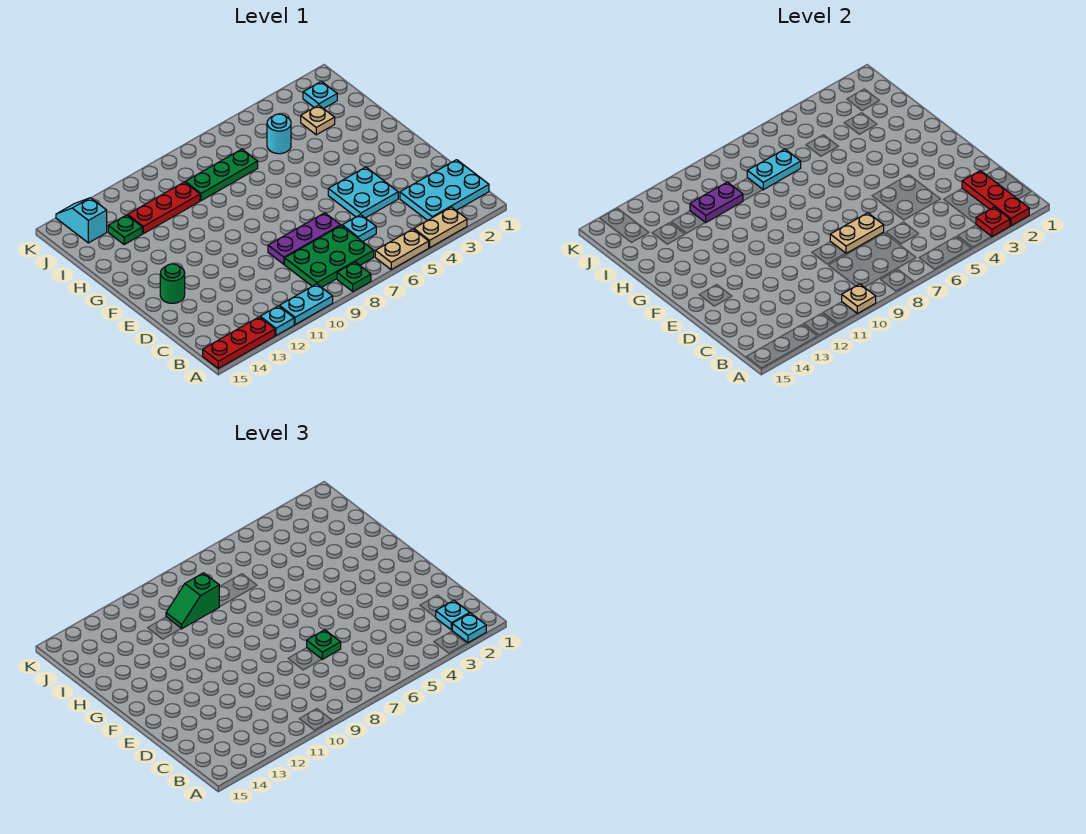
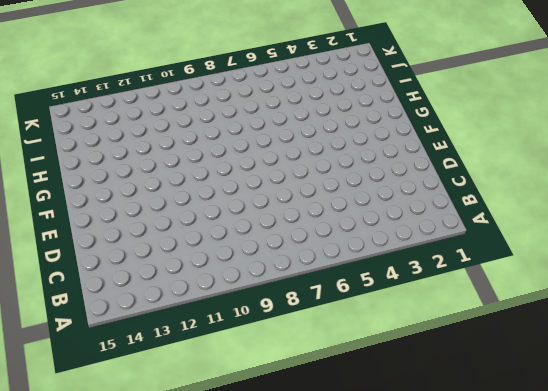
none -> tan 1x2 plate [414,207,467,248]
none -> tan 1x2 plate [375,229,429,269]
none -> green 1x1 plate [337,262,371,291]

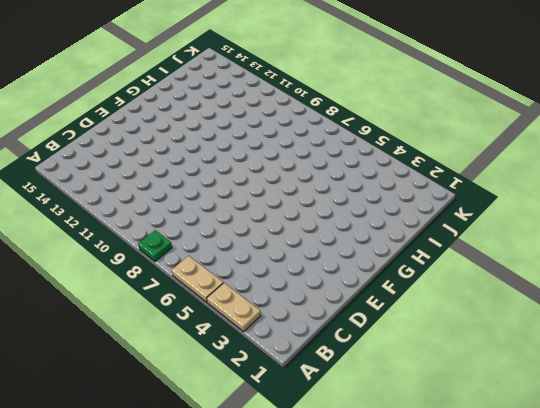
none -> cyan 1x2 plate [279,284,333,325]
none -> cyan 1x1 plate [260,306,294,335]
none -> red 1x3 plate [203,317,275,368]

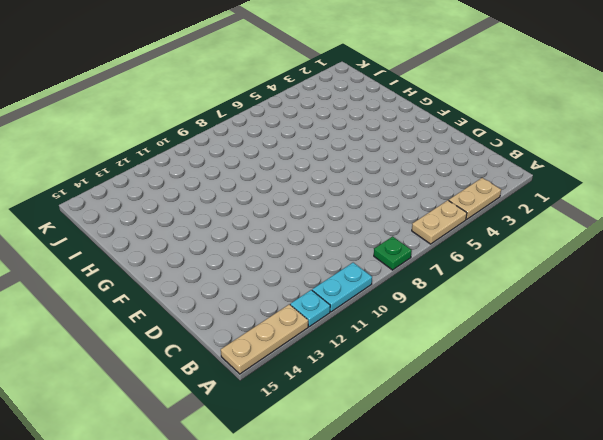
tan 1x3 plate [221,304,308,374] -> red 1x3 plate [203,317,275,368]
none -> cyan 2x3 plate [400,160,489,220]
none -> green 2x3 plate [285,225,374,287]
none -> cyan 1x1 plate [342,214,376,242]

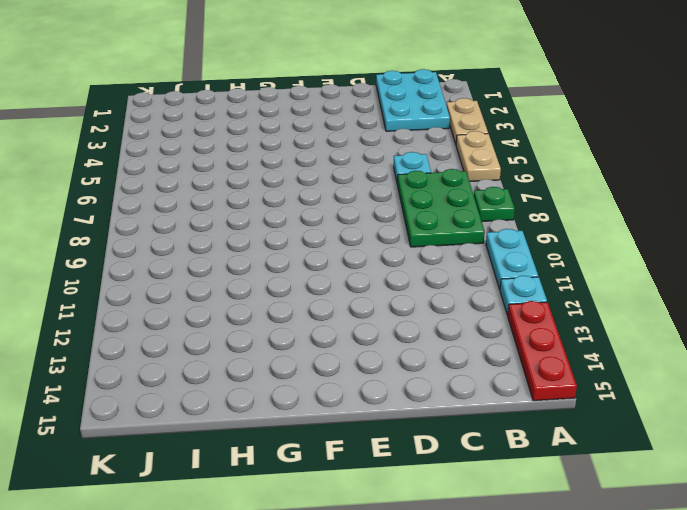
none -> cyan 2x2 plate [328,167,398,218]
none -> purple 1x3 plate [268,213,341,264]
none -> green 1x1 round brick [160,264,185,303]

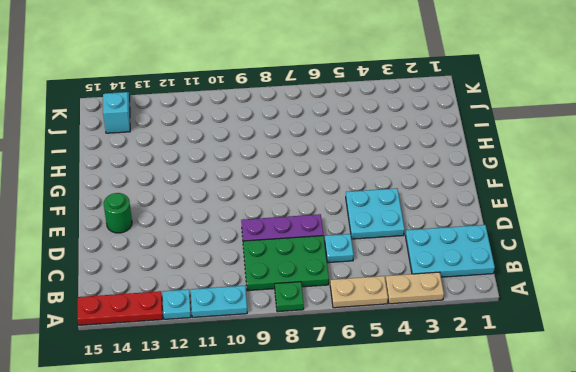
none -> tan 1x1 plate [301,105,335,135]
none -> cyan 1x1 round brick [267,114,291,154]
none -> green 1x3 plate [185,149,258,201]

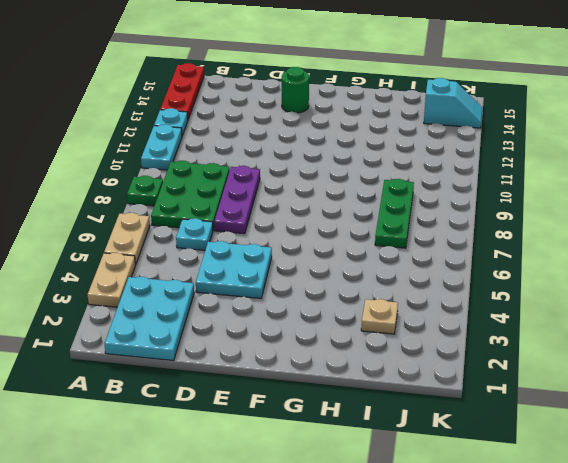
none -> cyan 1x1 round brick [267,114,291,154]
none -> red 1x3 plate [128,182,200,234]
none -> green 1x1 plate [108,215,142,244]

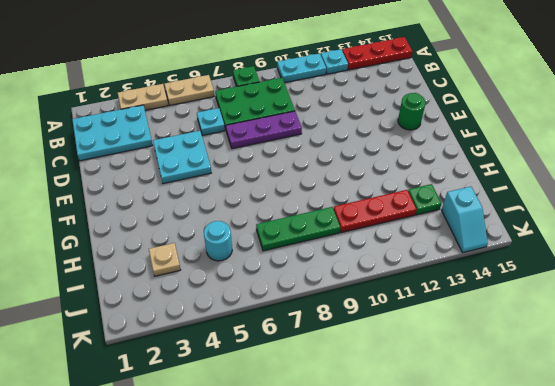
none -> cyan 1x1 plate [303,81,337,109]
none -> red 1x3 plate [962,171,1029,226]
none -> red 1x1 plate [976,207,1010,237]

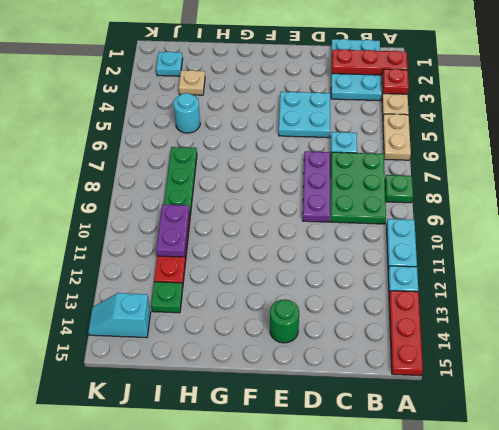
none -> tan 1x1 plate [842,284,876,314]
none -> tan 1x2 plate [830,213,884,253]
none -> cyan 1x2 plate [747,149,801,190]

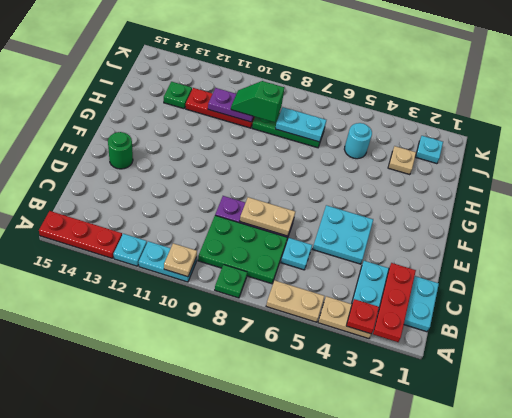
none -> cyan 1x2 slope [56,198,107,243]
none -> cyan 1x1 plate [452,613,486,643]
none -> cyan 1x1 plate [436,600,470,630]

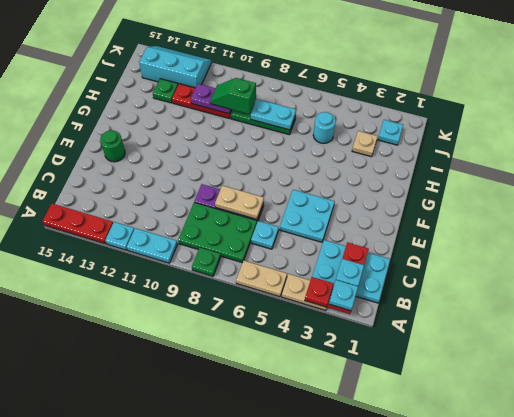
cyan 2x3 slope [139,46,212,88] -> cyan 1x2 slope [56,198,107,243]
none -> tan 1x1 plate [842,284,876,314]
none -> green 1x1 plate [307,630,341,659]

